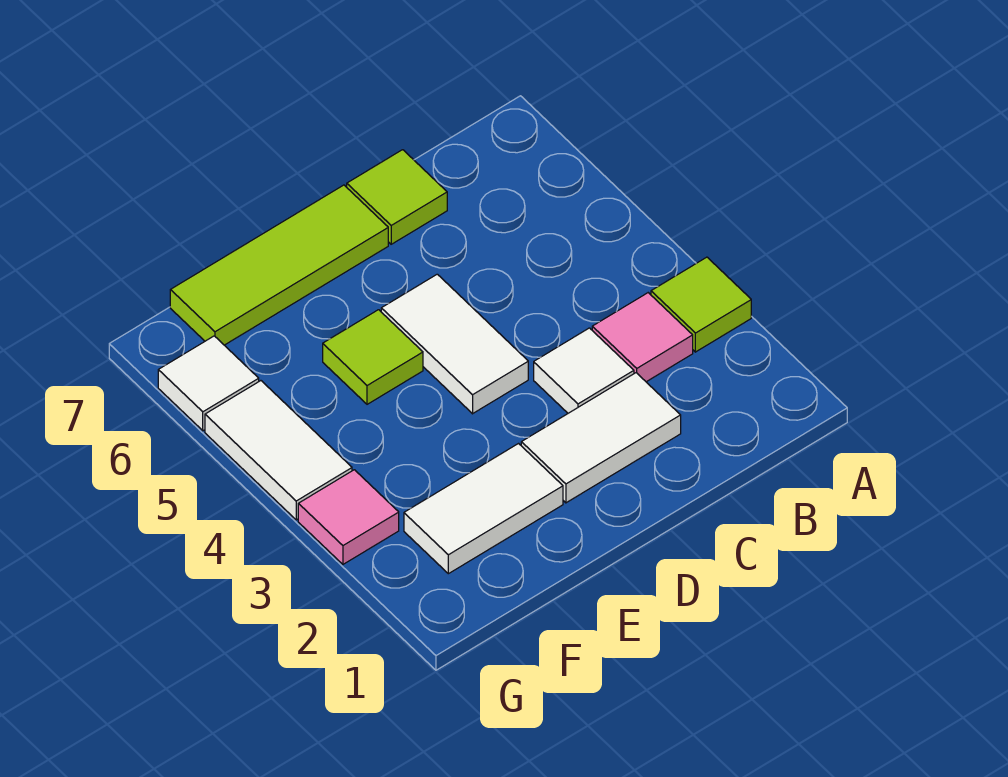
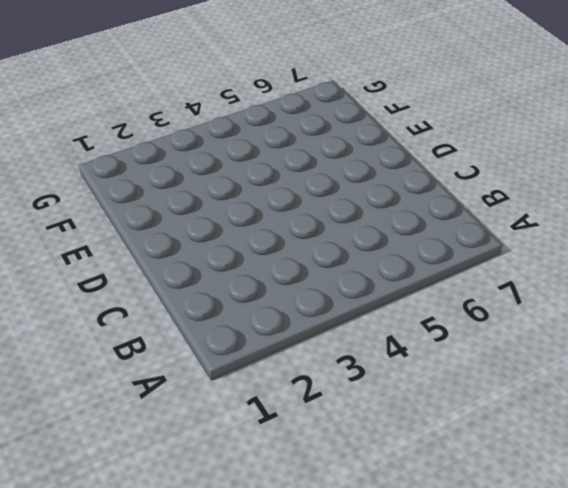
none -> lime 1x1 tile [651,257,751,352]
none -> pink 1x1 tile [592,293,693,382]
none -> white 1x2 tile [521,373,681,503]

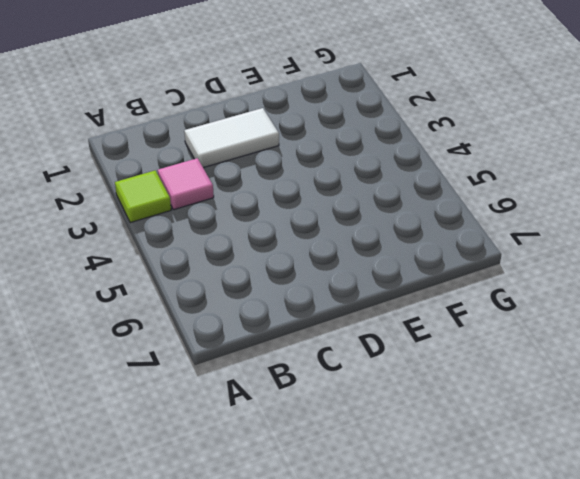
none -> white 1x1 tile [534,328,634,413]
none -> lime 1x1 tile [347,150,447,244]
none -> white 1x2 tile [381,274,528,414]

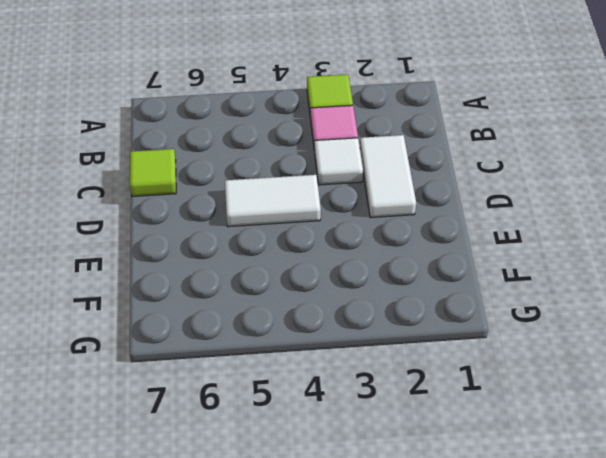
none -> lime 1x3 tile [170,185,388,345]
none -> white 1x2 tile [404,444,563,574]
none -> lime 1x1 tile [323,310,423,404]

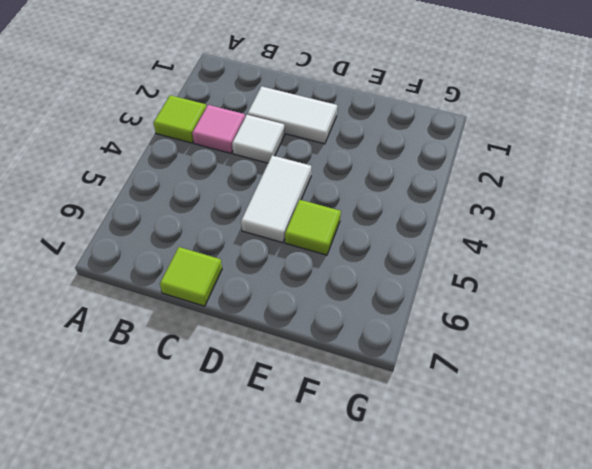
none -> lime 1x3 tile [170,185,388,345]
none -> white 1x2 tile [404,444,563,574]
none -> pink 1x1 tile [298,470,399,564]

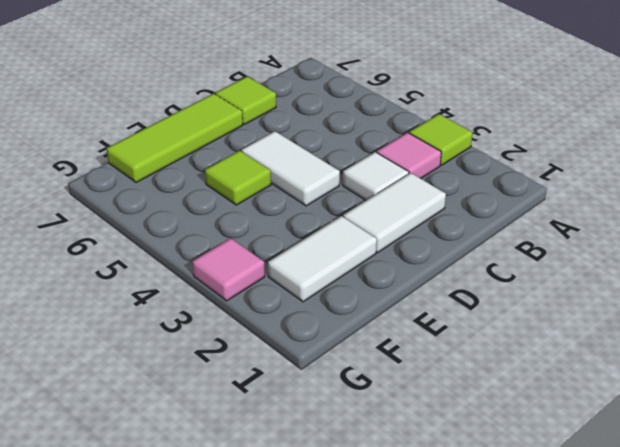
none -> white 1x2 tile [205,381,352,520]
none -> white 1x1 tile [158,336,259,431]

